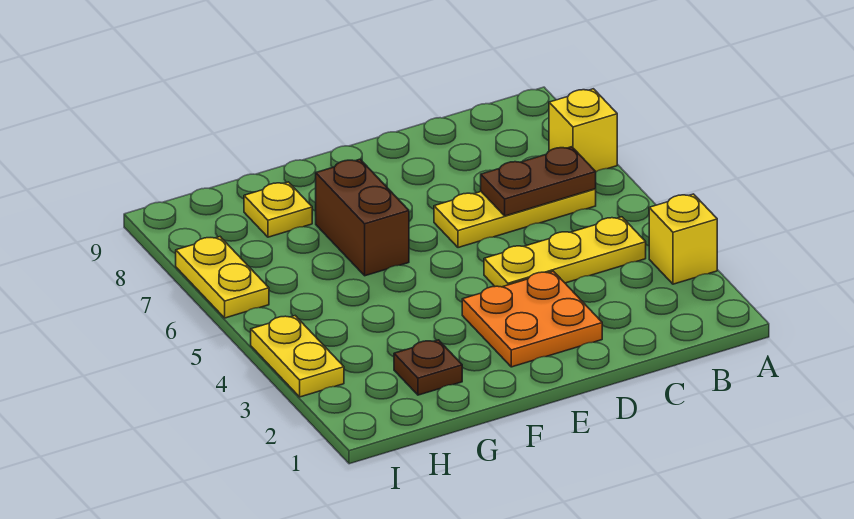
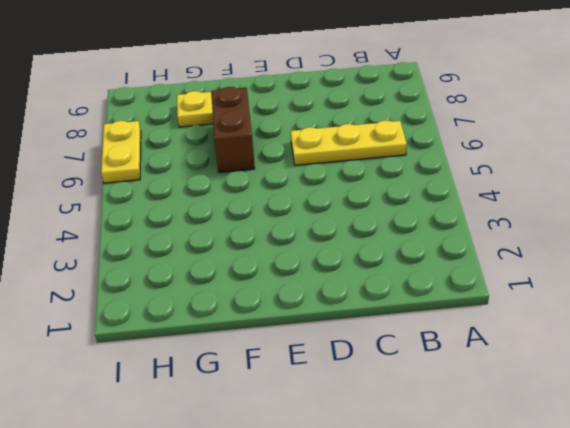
none -> yellow 1x1 brick [649,194,717,284]
none -> yellow 1x1 brick [549,89,617,172]

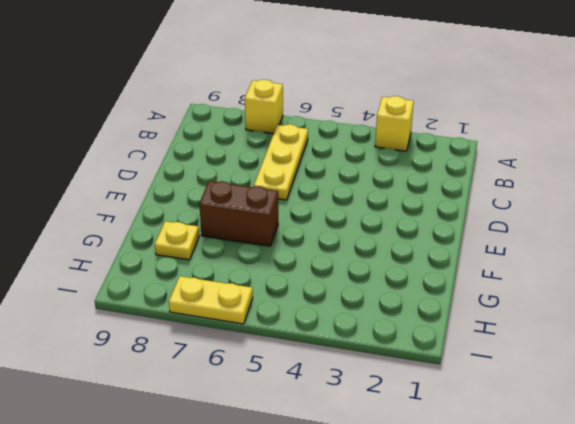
none -> yellow 1x3 plate [484,217,646,287]
none -> orange 2x2 plate [462,271,602,367]

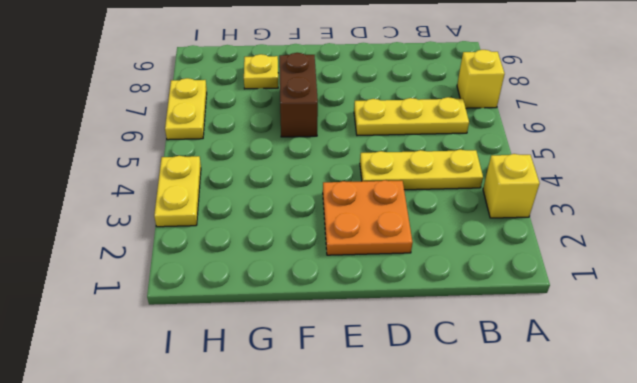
none -> brown 1x1 plate [394,340,462,395]
none -> brown 1x2 plate [481,147,596,216]

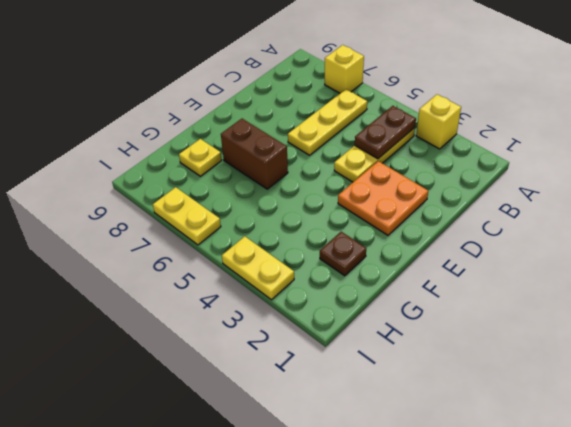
brown 1x2 plate [355,106,416,159] -> brown 1x2 plate moved to [481,147,596,216]

